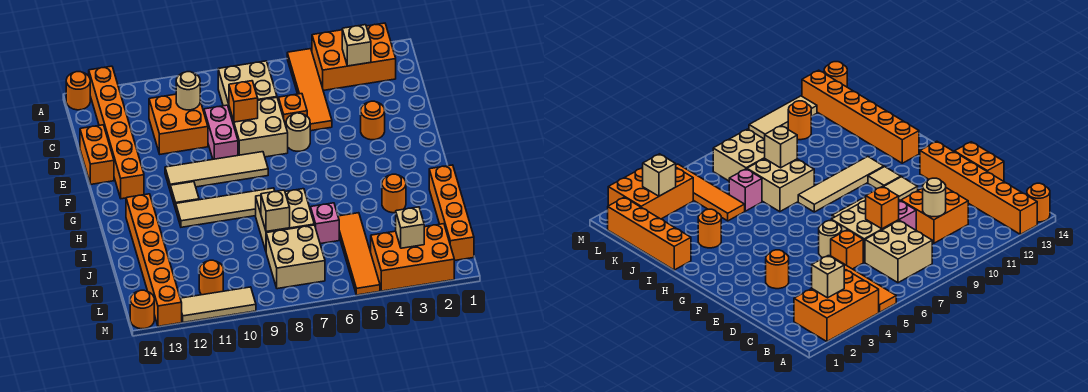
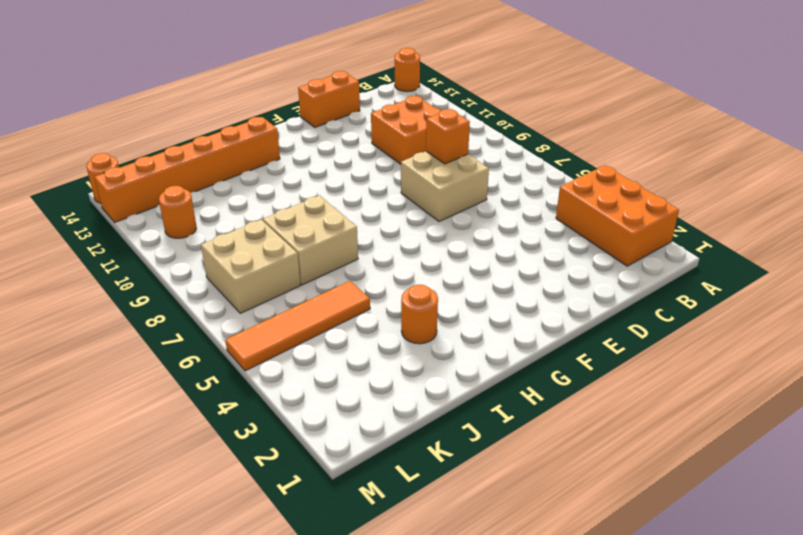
none -> orange 1x4 tile [287,49,332,131]
none -> orange 1x6 brick [89,66,144,199]
none -> tan 2x2 brick [218,61,277,108]
none -> orange 1x1 brick [278,94,307,125]

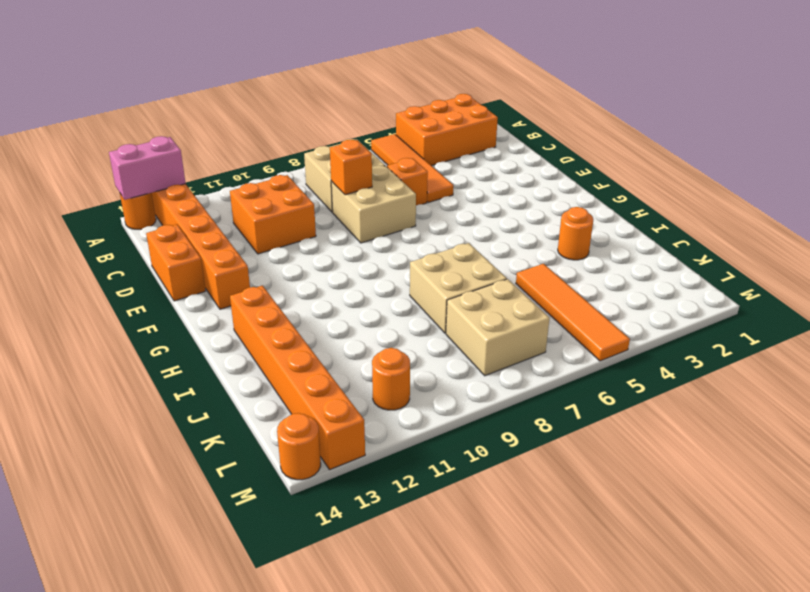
pink 1x2 brick [109,136,186,200] -> pink 1x2 brick turned to [204,105,238,159]
none -> orange 1x1 round brick [361,101,385,140]
none -> tan 1x1 round brick [286,113,310,151]
none -> tan 1x4 tile [165,152,268,189]
none -> tan 1x1 tile [170,182,199,209]

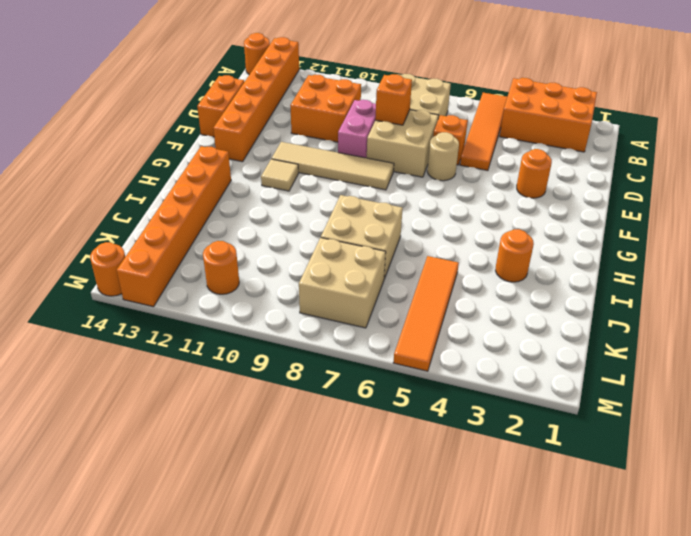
none -> tan 1x4 tile [176,188,275,227]
none -> orange 1x4 brick [429,165,474,261]
none -> pink 1x1 brick [311,203,339,244]
none -> orange 2x3 brick [371,224,454,291]

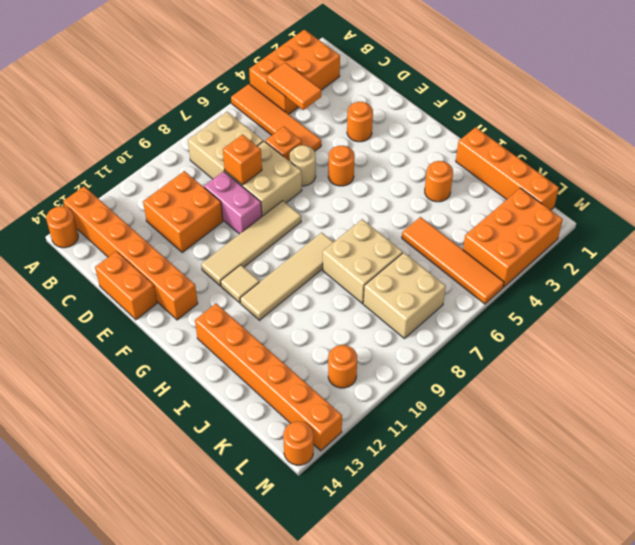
orange 1x2 tile [267,63,321,110] -> none
orange 1x1 round brick [328,146,355,186] -> none
none -> pink 1x1 brick [311,203,339,244]
none -> tan 1x3 tile [180,287,256,323]
none -> tan 1x1 brick [342,25,371,66]
none -> tan 1x1 round brick [176,72,200,110]

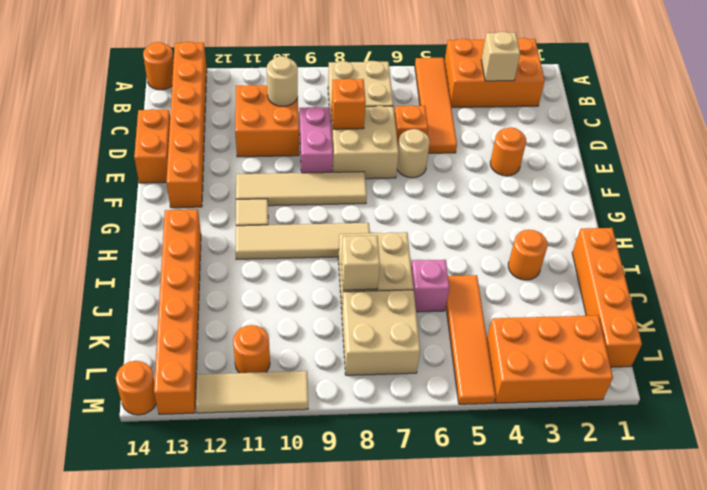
none -> tan 1x1 brick [396,207,424,248]

